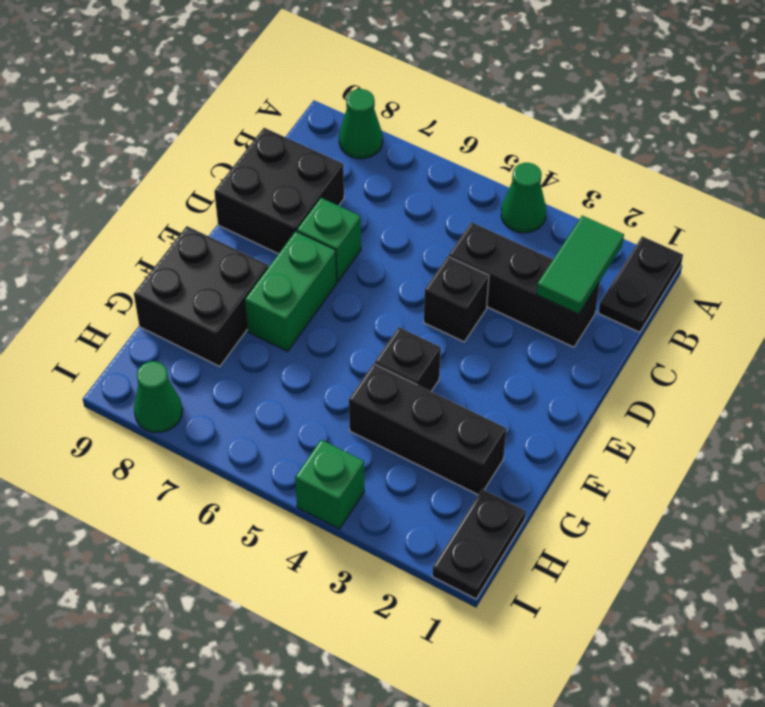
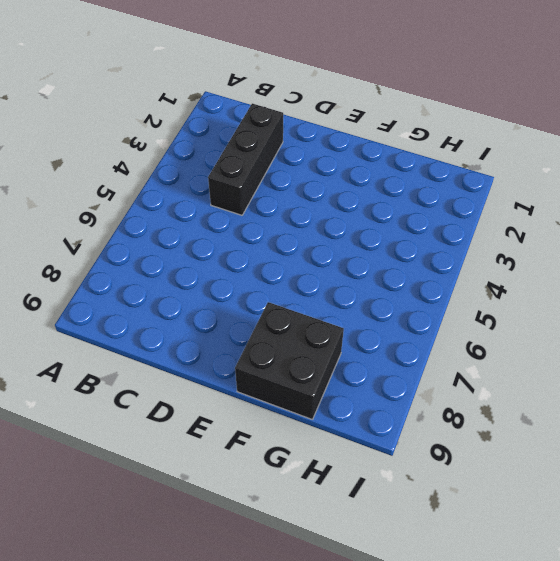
none -> black 1x2 plate [598,236,683,332]
none -> green 1x1 cone [501,163,546,233]
none -> green 1x1 cone [339,89,383,159]

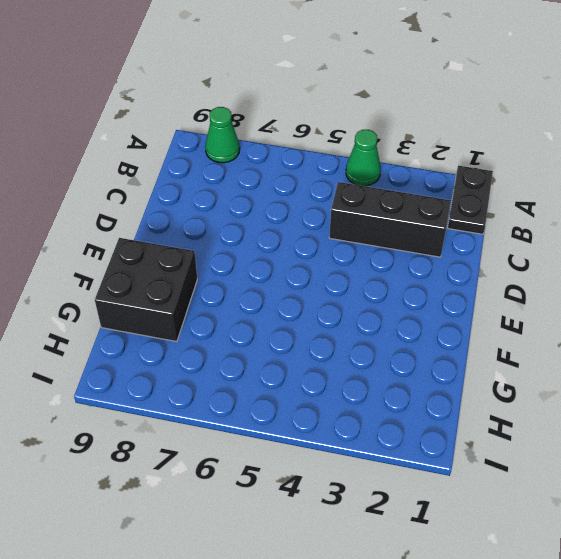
none -> black 2x2 brick [214,128,344,254]
none -> black 1x1 brick [424,256,489,342]
none -> green 1x1 brick [297,198,361,282]

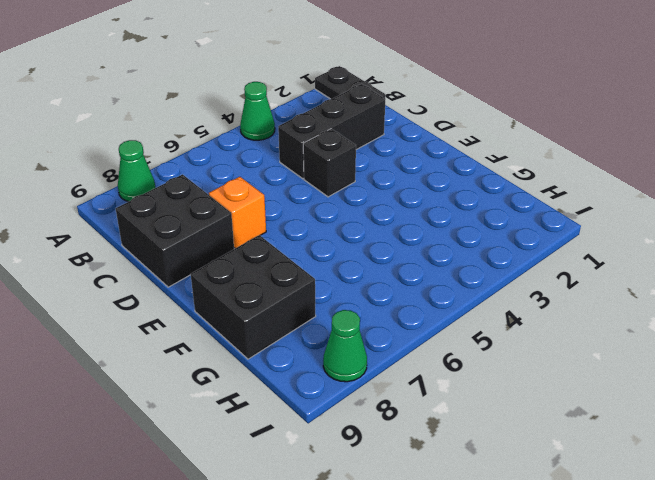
orange 1x1 brick [209,177,266,248] -> green 1x1 brick [297,198,361,282]
none -> green 1x2 brick [245,231,337,351]
none -> black 1x1 brick [375,327,441,391]
none -> black 1x3 brick [349,364,506,495]

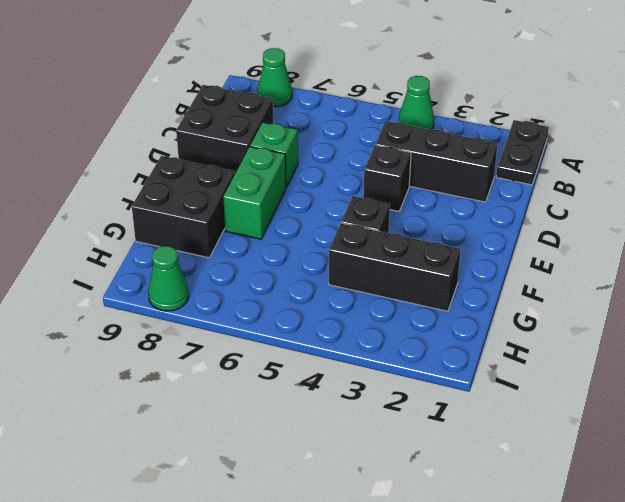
none -> black 1x2 plate [432,489,526,599]
none -> green 1x1 brick [295,440,364,529]
none -> green 1x2 tile [536,216,624,314]

